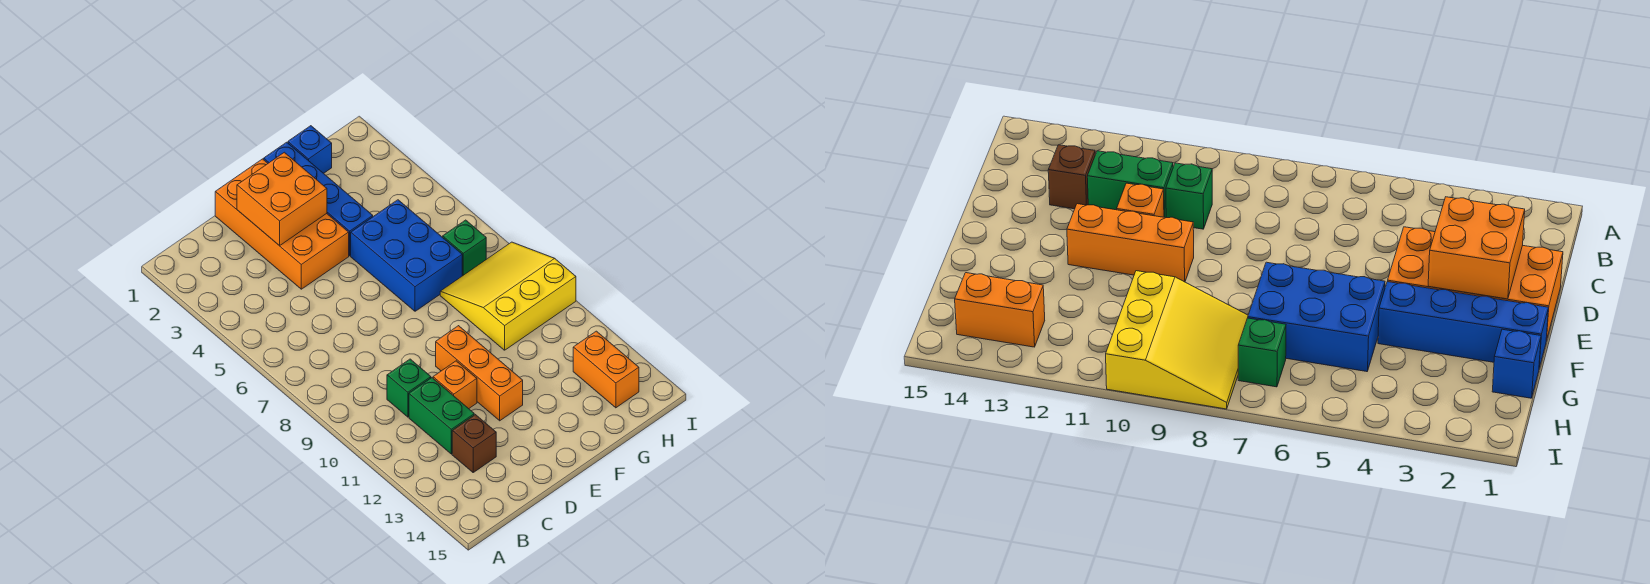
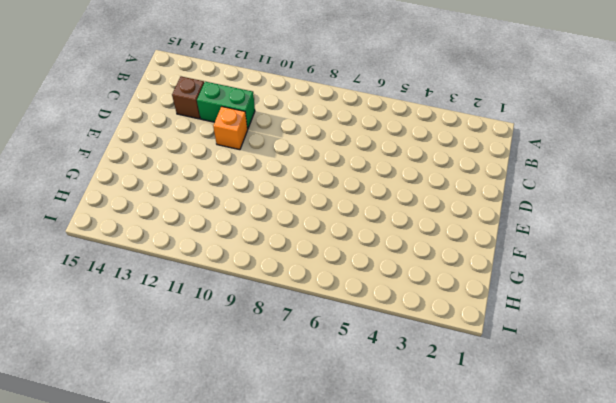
none -> green 1x1 brick [387,359,431,417]
none -> orange 2x4 brick [215,159,349,289]
none -> orange 1x3 brick [436,326,523,421]

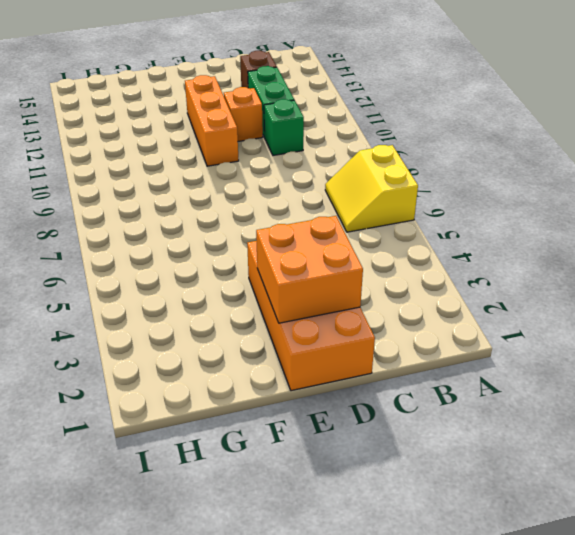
yellow 2x2 slope [325,145,418,232] -> none
none -> blue 1x4 brick [264,142,373,256]
none -> blue 2x3 brick [351,200,462,311]
none -> blue 1x1 brick [288,126,332,173]

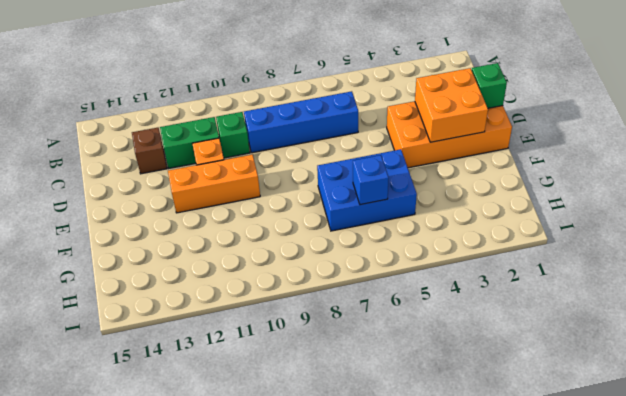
blue 1x4 brick [244,91,358,153] -> blue 1x4 brick moved to [264,142,373,256]
green 1x1 brick [472,63,507,108] -> green 1x1 brick moved to [443,220,486,276]
blue 1x1 brick [353,155,389,205] -> blue 1x1 brick moved to [288,126,332,173]
none -> yellow 3x3 slope [440,242,576,350]
none -> orange 1x2 brick [573,331,639,408]

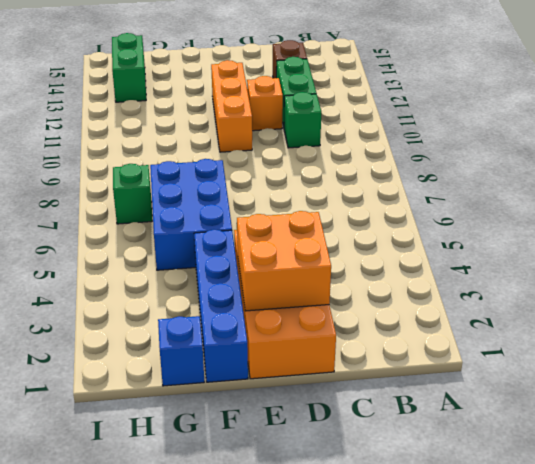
green 1x2 brick [112,33,146,102] -> orange 1x2 brick [573,331,639,408]
none -> yellow 3x3 slope [440,242,576,350]

